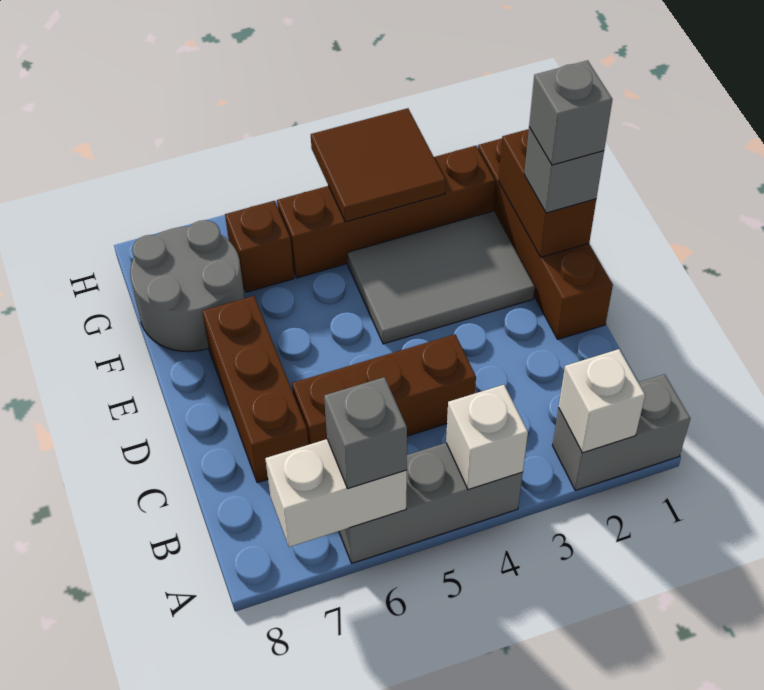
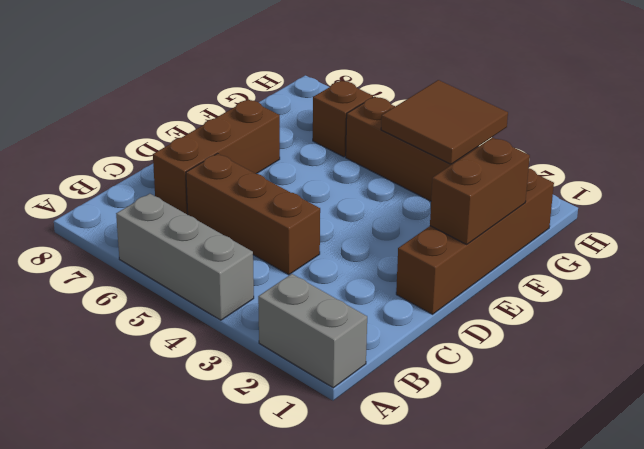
none -> grey 2x3 tile [347,211,535,344]
none -> grey 2x2 round brick [130,220,245,352]
none -> white 1x1 brick [559,349,645,453]

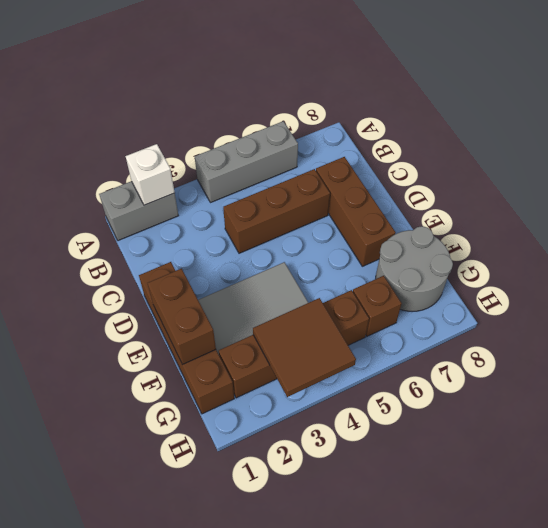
none -> white 1x1 brick [446,385,528,490]
none -> white 1x2 brick [265,439,407,547]
none -> grey 1x1 brick [324,377,407,489]

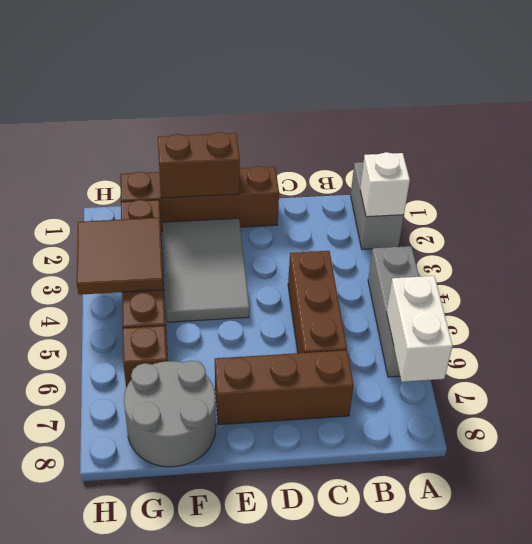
none -> white 1x1 brick [446,385,528,490]
none -> grey 1x1 brick [324,377,407,489]
none -> grey 1x1 brick [524,127,604,213]

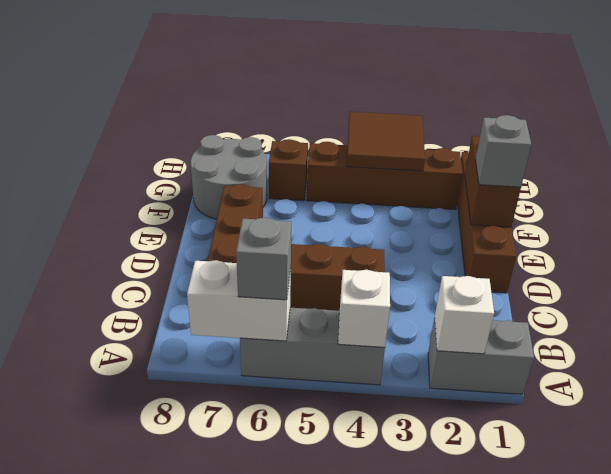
none -> grey 2x3 tile [347,211,535,344]
none -> grey 1x1 brick [529,60,612,165]

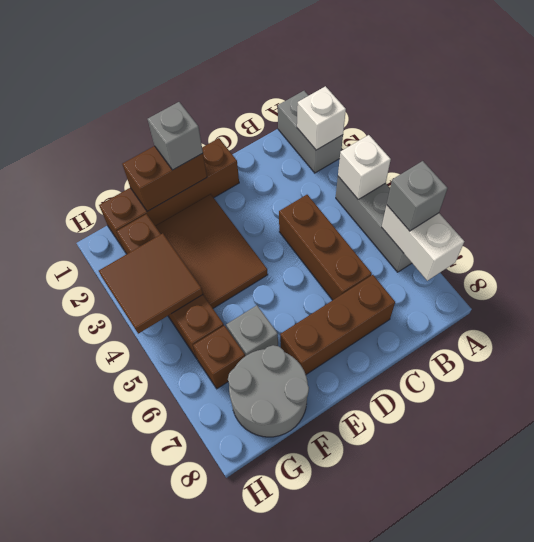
brown 2x3 tile [155,194,268,308] -> grey 2x3 tile [347,211,535,344]
grey 1x1 brick [226,305,278,356] -> grey 1x1 brick moved to [529,60,612,165]

